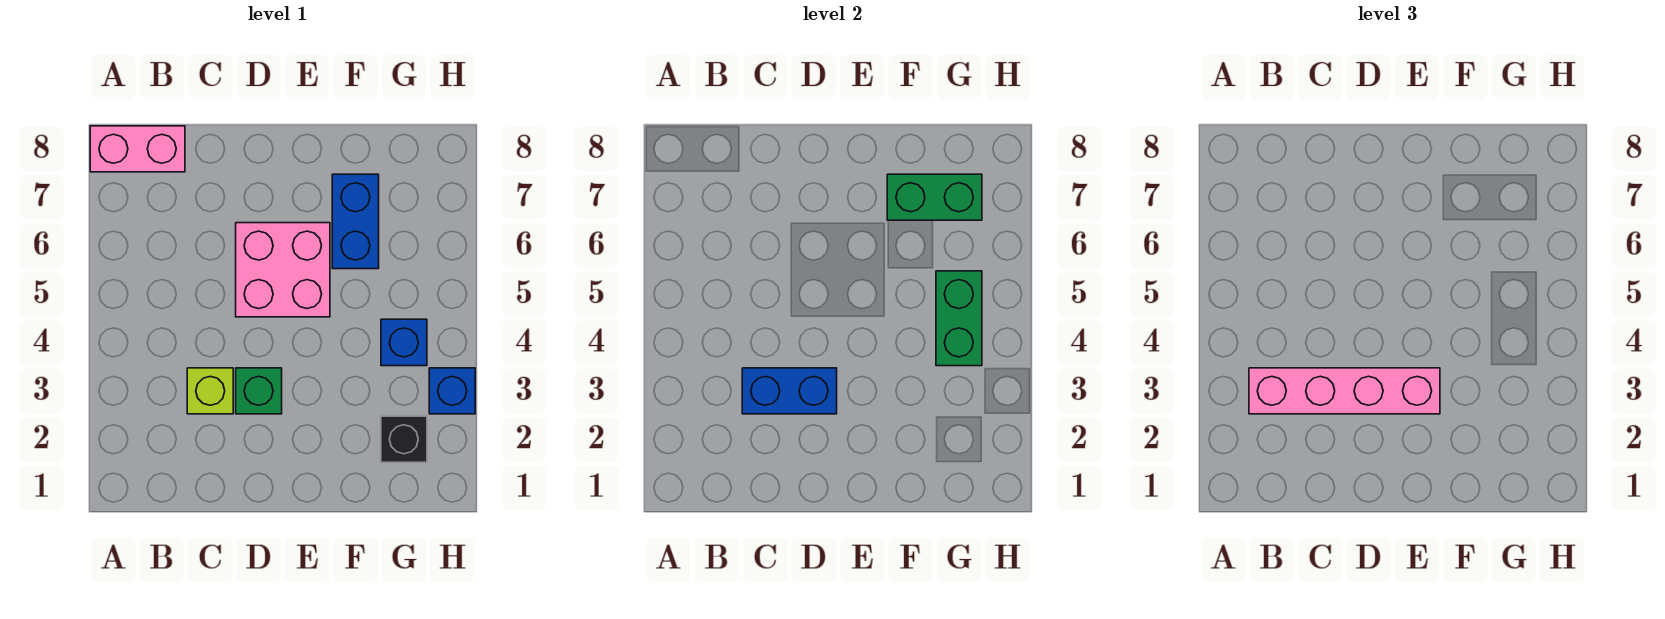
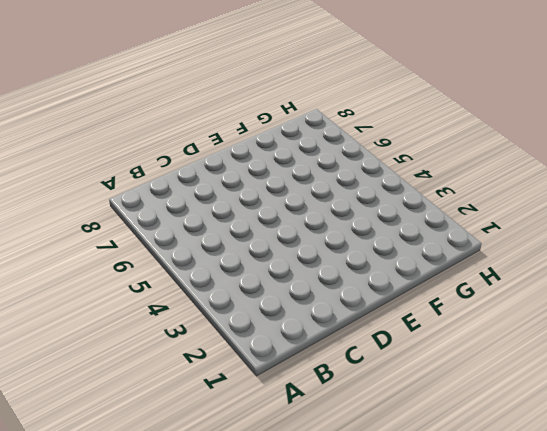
none -> pink 1x2 brick [90,126,185,172]
none -> lime 1x1 brick [187,368,233,414]
none -> green 1x1 brick [236,368,282,414]

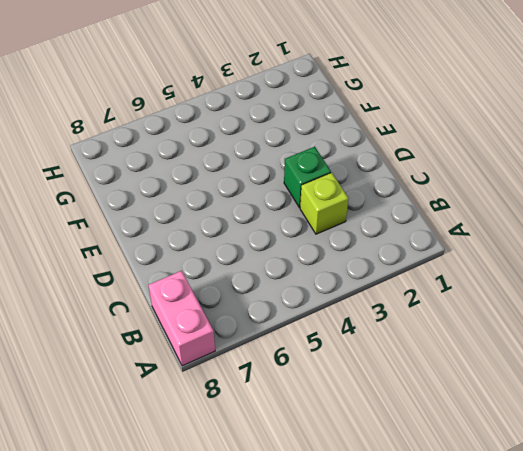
none -> pink 2x2 brick [236,223,330,317]
none -> blue 1x2 brick [332,174,379,269]
none -> black 1x1 brick [381,416,427,462]

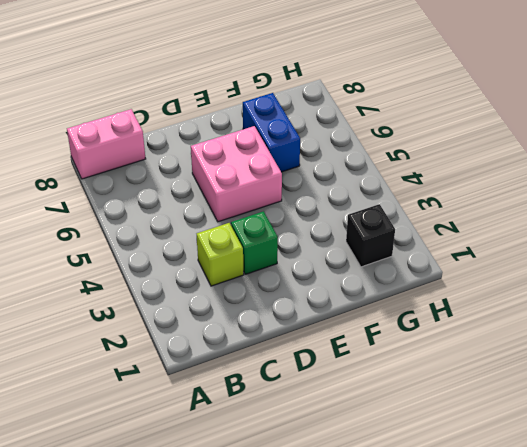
none -> blue 1x1 brick [381,319,427,366]
none -> blue 1x1 brick [429,368,475,414]
none -> blue 1x2 brick [742,368,837,414]

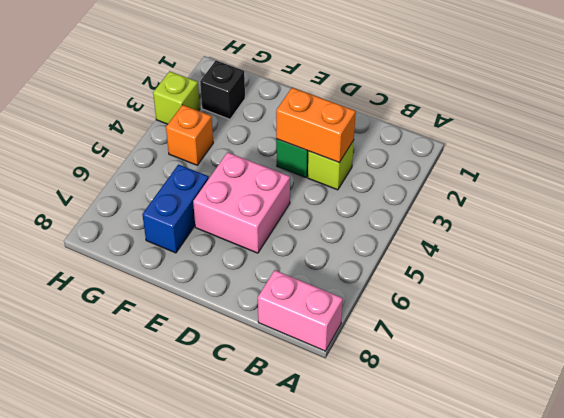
orange 1x2 brick [276,88,356,162] -> blue 1x2 brick [742,368,837,414]
orange 1x1 brick [166,105,213,165] -> blue 1x1 brick [381,319,427,366]
lime 1x1 brick [153,71,200,124] -> blue 1x1 brick [429,368,475,414]
none -> green 1x2 brick [887,174,982,220]
none -> green 1x2 brick [936,271,982,366]
none -> pink 1x4 brick [1249,368,1440,414]

